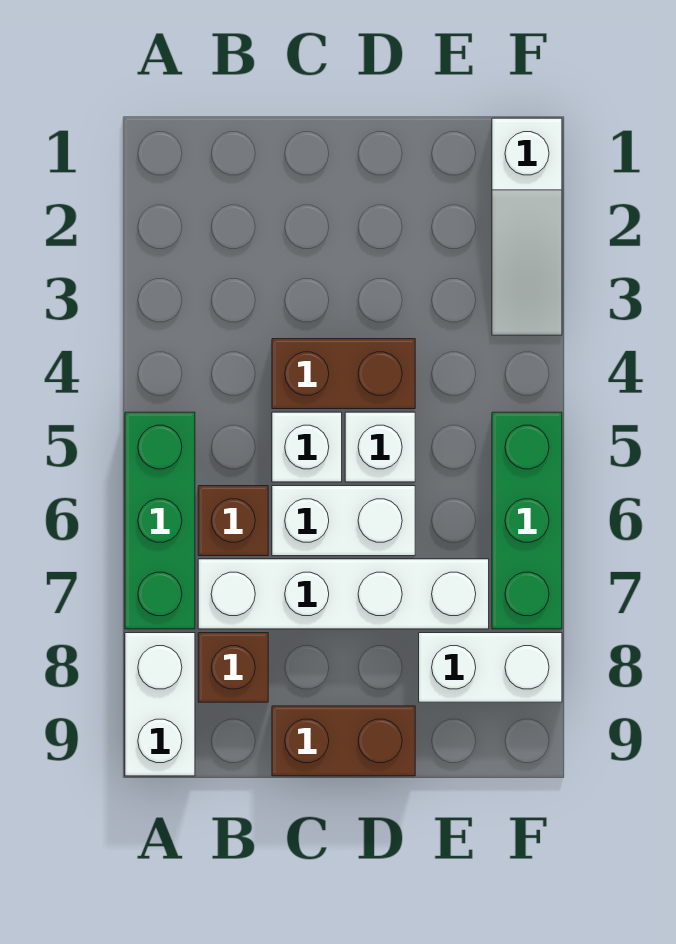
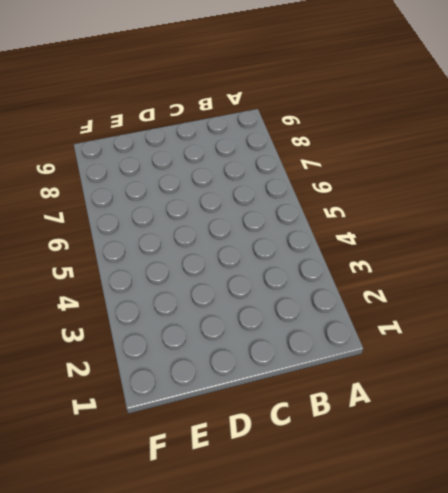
none -> green 1x3 brick [125,412,195,629]
none -> white 1x2 brick [125,633,195,776]
none -> brown 1x1 brick [198,486,268,556]

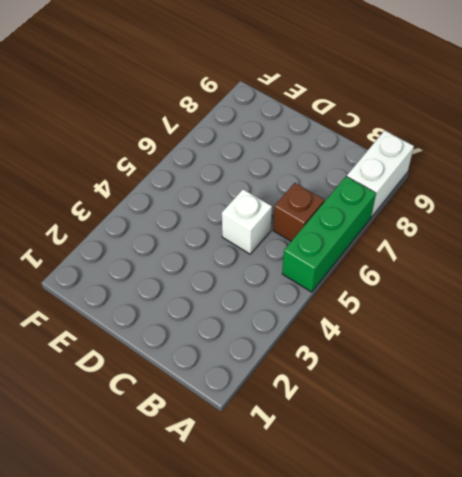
none -> white 1x4 brick [198,559,489,629]
none -> brown 1x1 brick [198,633,268,702]
none -> brown 1x2 brick [272,339,415,409]

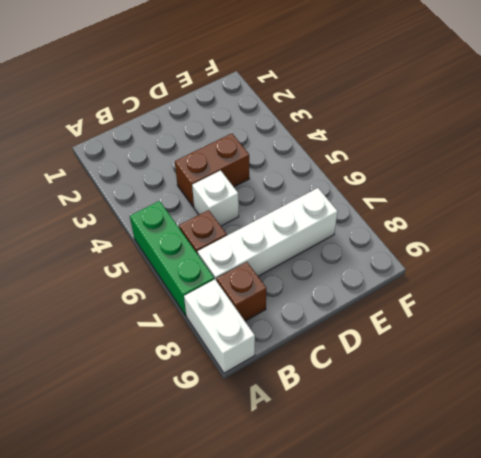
none -> white 1x2 brick [272,486,415,556]
none -> brown 1x2 brick [272,706,415,776]
none -> white 1x1 brick [345,412,415,482]

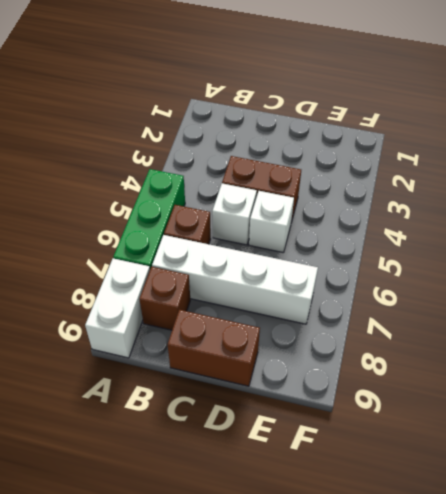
none -> white 1x2 brick [272,486,415,556]
none -> white 1x2 brick [419,633,562,702]
none -> white 1x3 slope [492,118,562,335]

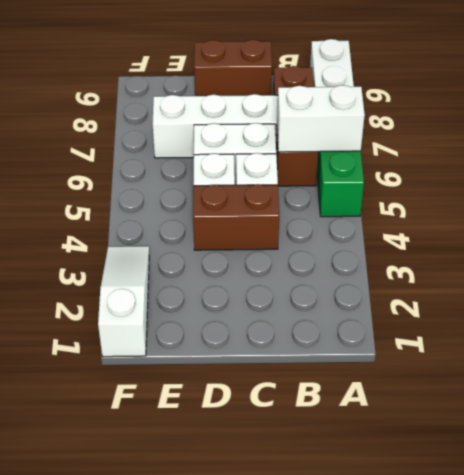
white 1x2 brick [277,85,365,152] -> white 1x2 brick moved to [419,633,562,702]
none -> green 1x3 brick [492,412,562,629]

